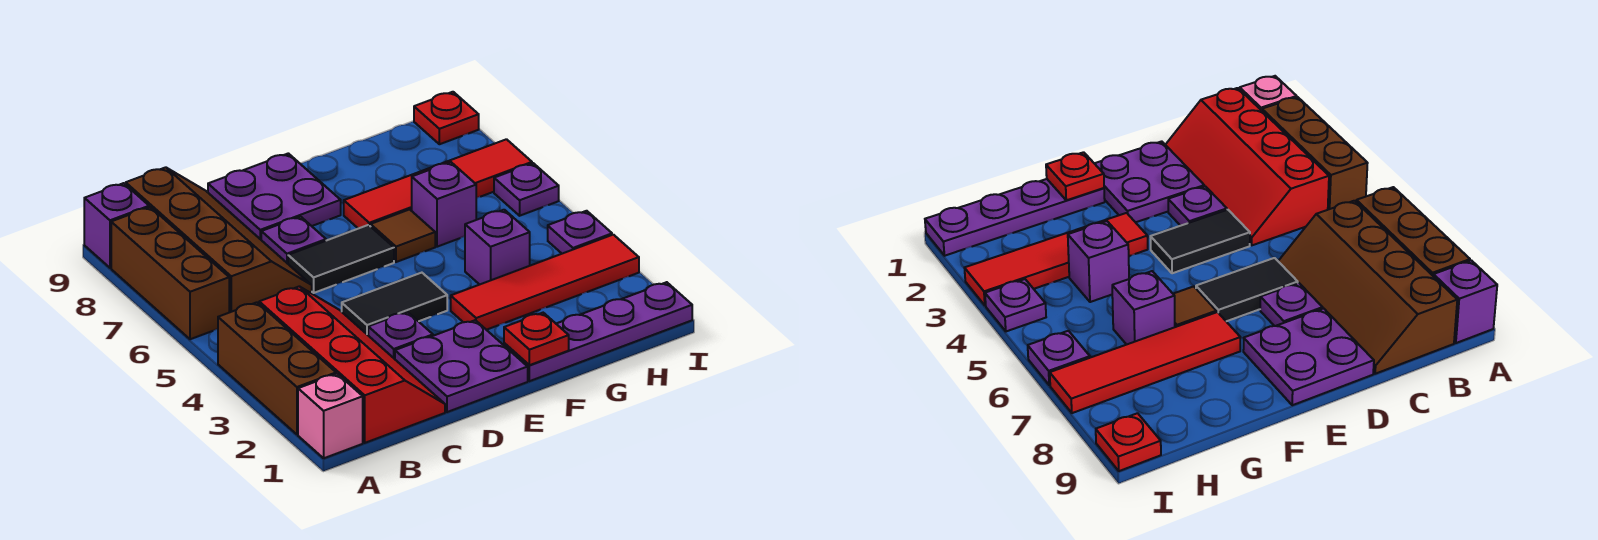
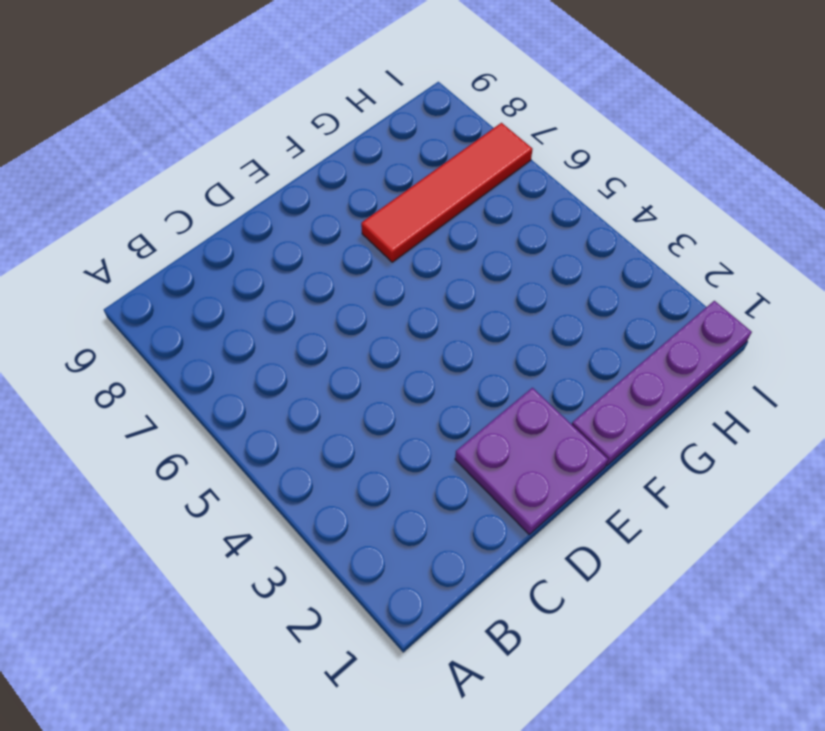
none -> pink 1x1 brick [298,374,363,458]
none -> brown 1x3 brick [218,302,336,434]
none -> brown 1x3 brick [111,207,229,339]

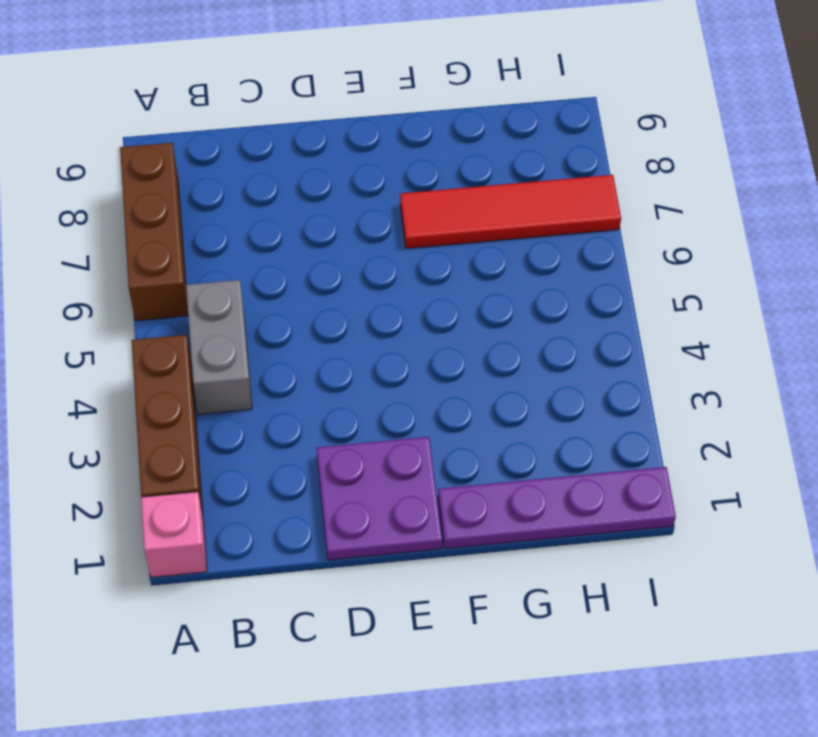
grey 1x2 brick [186,280,252,414] -> red 2x4 slope [259,286,445,443]
none -> purple 1x1 brick [84,183,149,268]
none -> brown 2x4 slope [126,167,312,312]
none -> purple 1x1 plate [368,312,433,359]

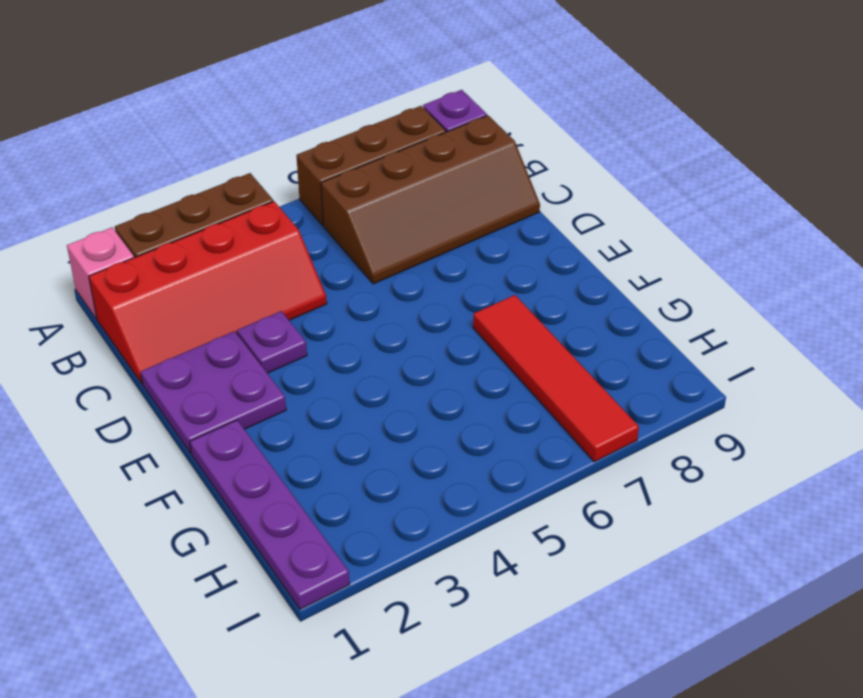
none -> black 1x2 tile [342,273,447,335]
none -> black 1x2 tile [288,225,394,293]
none -> purple 1x1 plate [261,217,326,264]

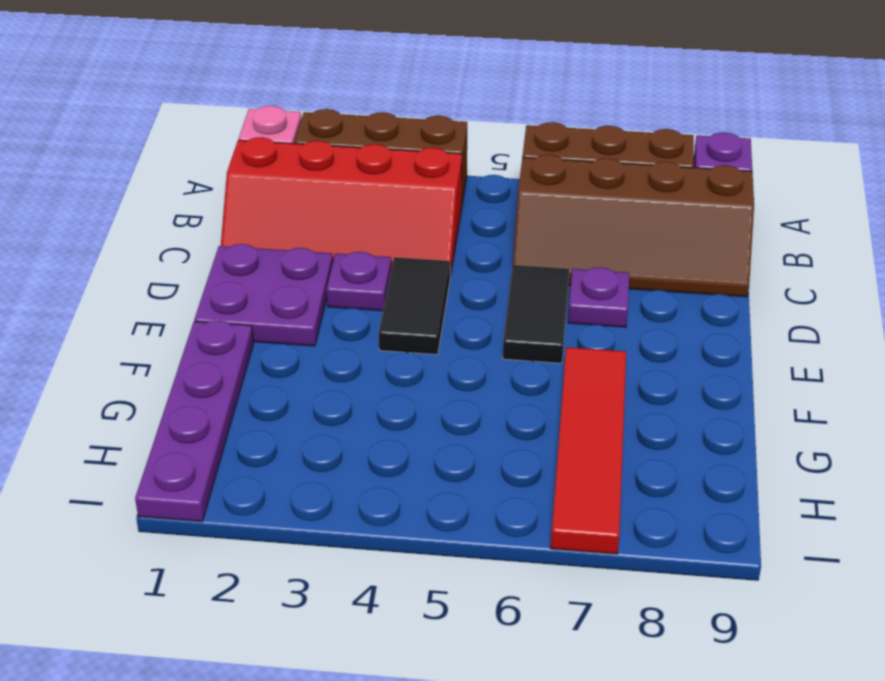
none -> purple 2x2 plate [208,153,341,239]
none -> red 1x4 tile [451,235,639,330]
none -> brown 1x1 tile [371,209,435,262]

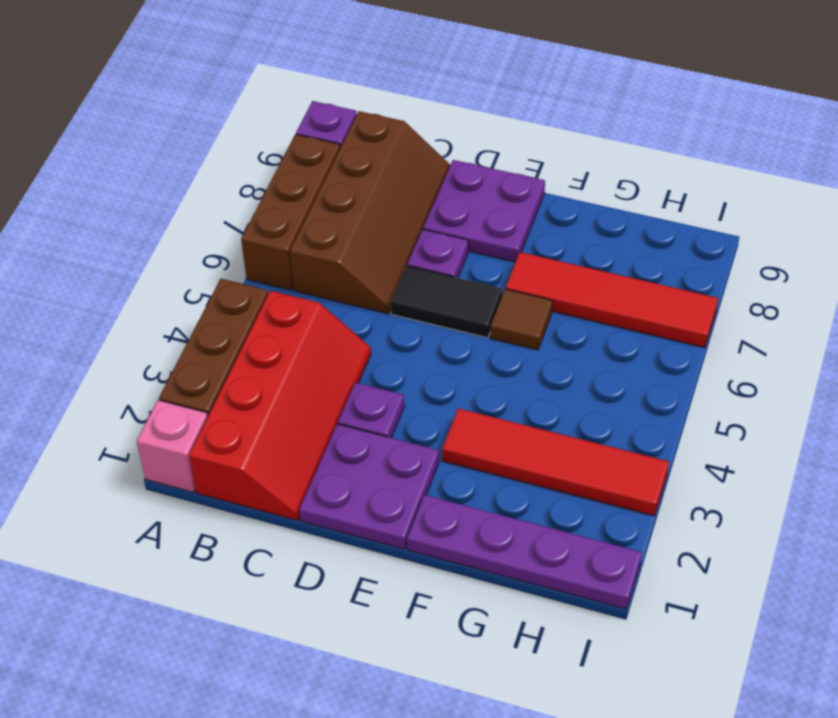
none -> black 1x2 tile [342,273,447,335]
none -> purple 1x1 brick [465,210,530,285]
none -> purple 1x1 brick [412,162,476,247]

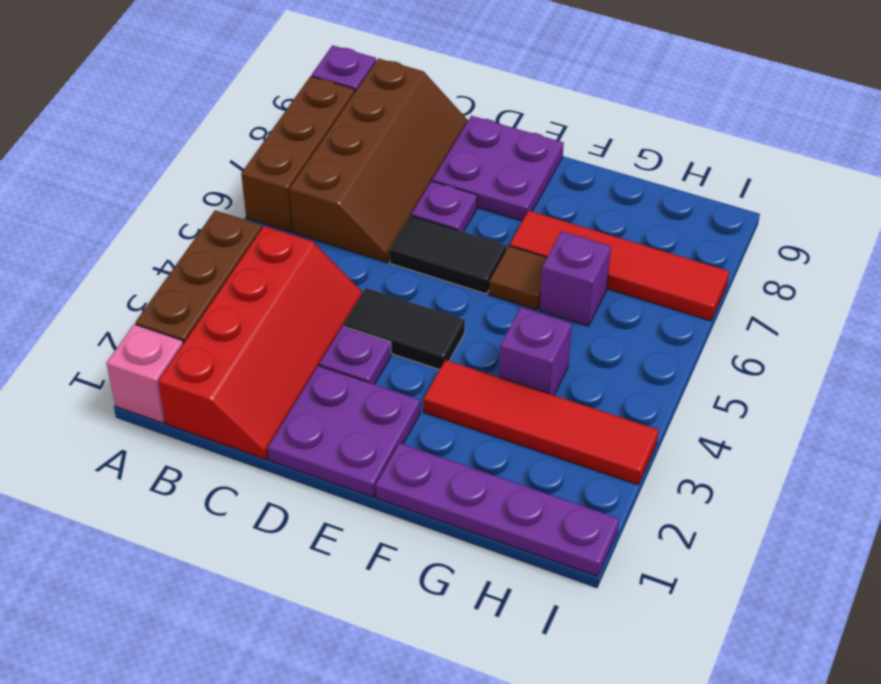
none -> purple 1x1 plate [548,211,612,254]
none -> purple 1x1 plate [494,163,559,216]
none -> red 1x1 plate [414,92,479,144]

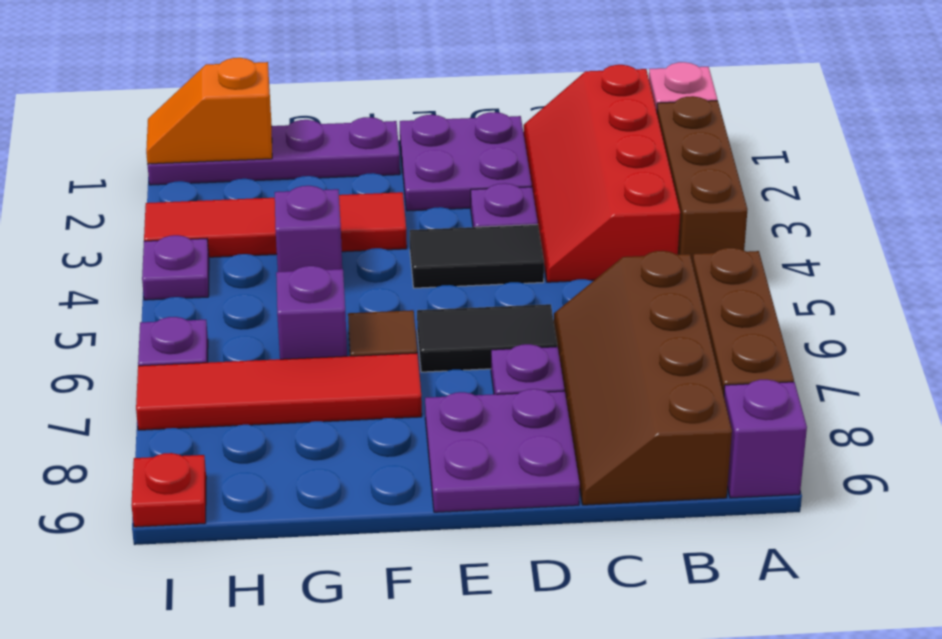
orange 1x2 slope [146,58,272,164] -> none
none -> red 1x1 plate [504,313,569,365]

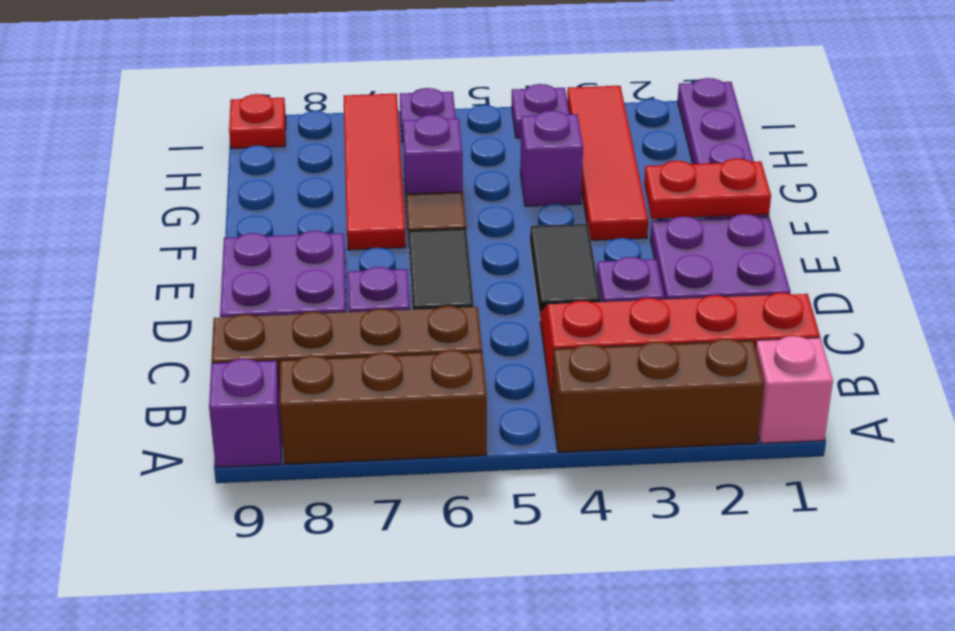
red 1x2 plate [644,158,771,219] -> red 1x1 plate [504,313,569,365]

